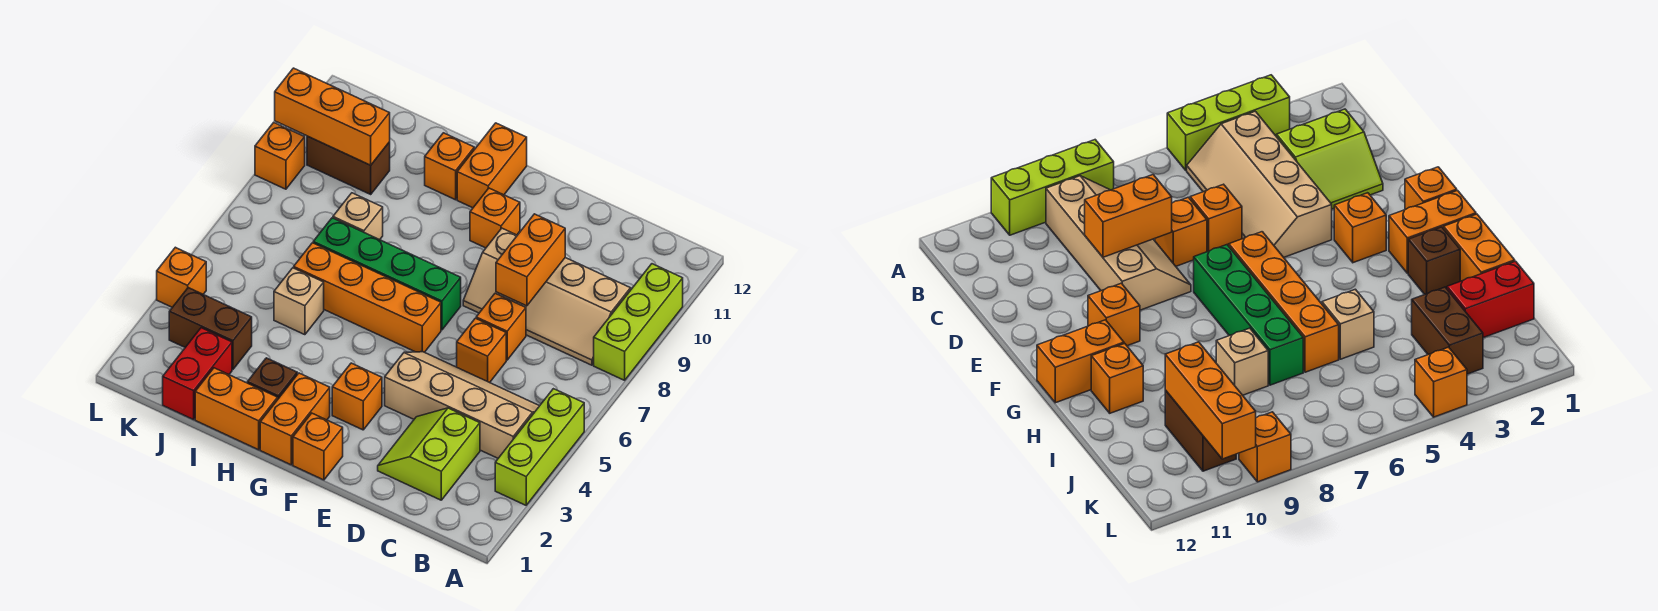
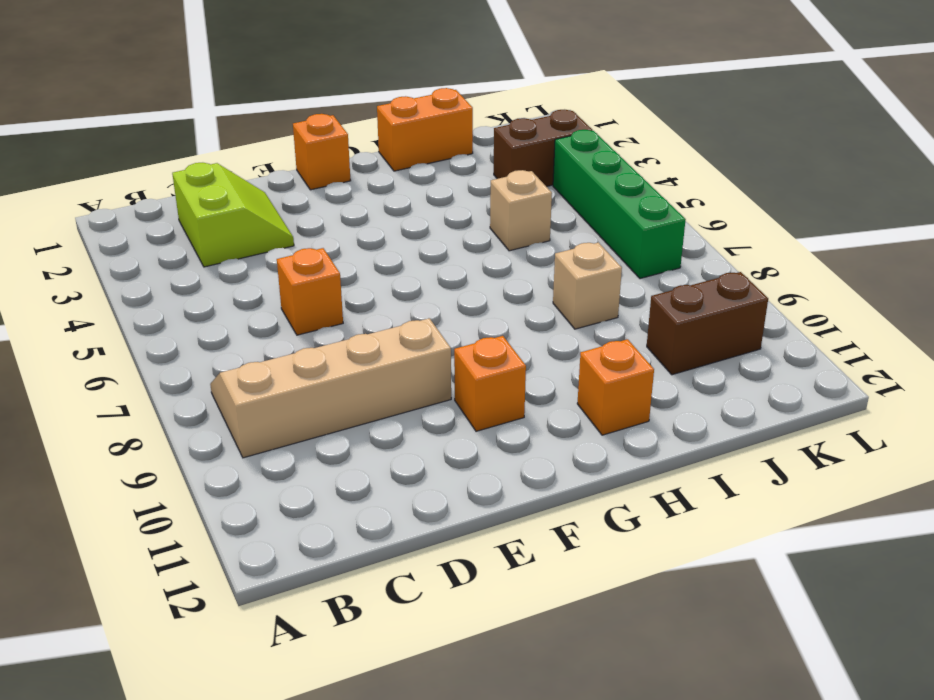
green 1x4 brick [553,130,686,279] -> green 1x4 brick turned to [313,218,461,330]
none -> lime 1x3 brick [495,389,584,505]
none -> lime 1x3 brick [594,264,683,380]
none -> tan 2x4 slope [385,352,539,458]

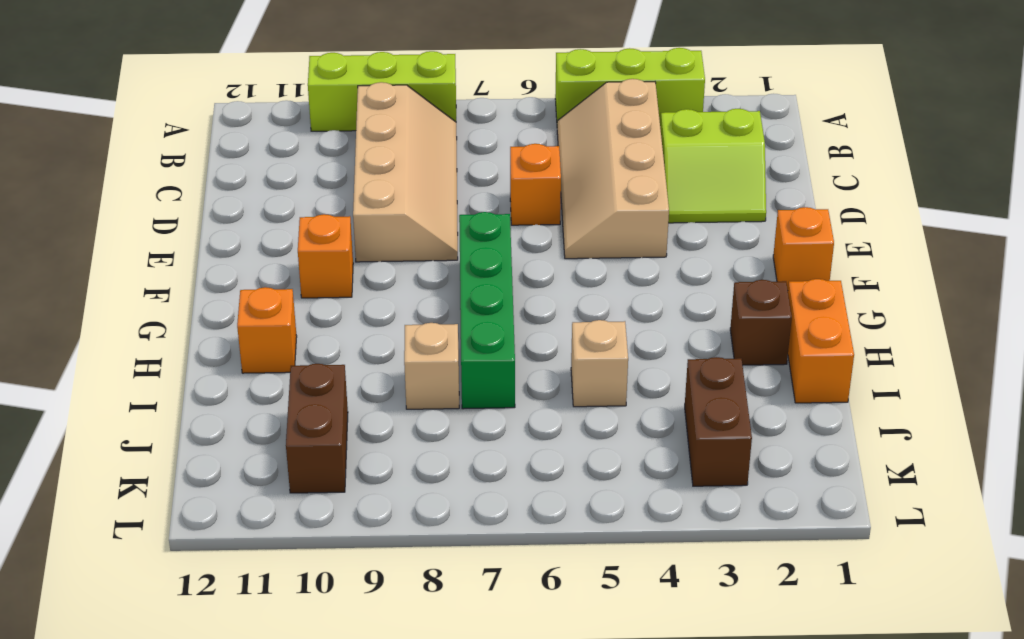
none -> orange 1x1 brick [476,293,526,360]
none -> orange 1x1 brick [332,363,382,430]
none -> orange 1x4 brick [294,243,441,352]

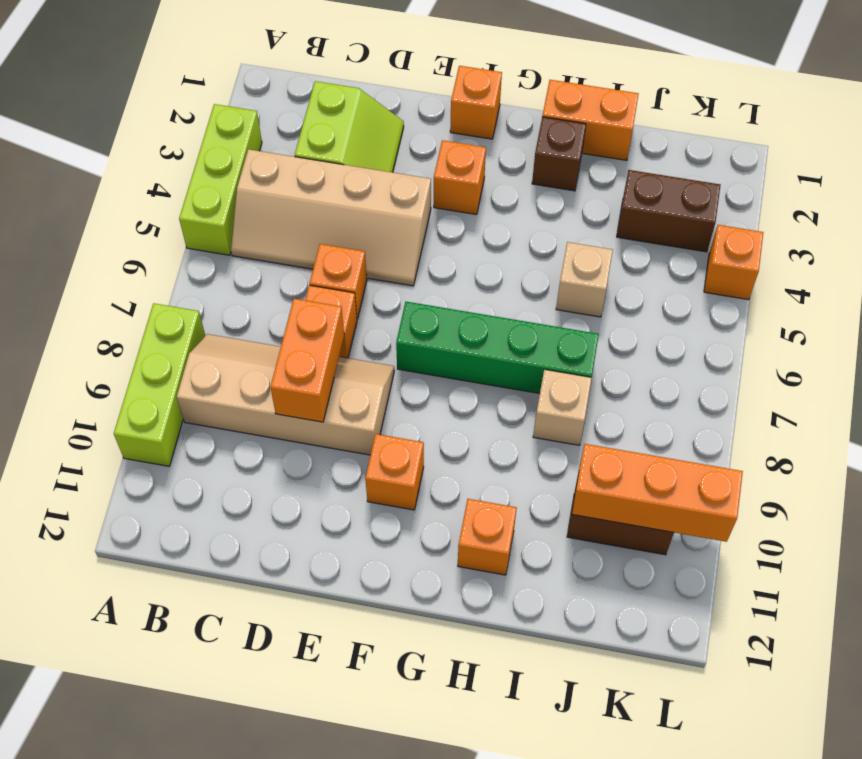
none -> orange 1x4 brick [294,243,441,352]
none -> orange 1x2 brick [260,373,330,465]
none -> orange 1x2 brick [457,123,527,208]

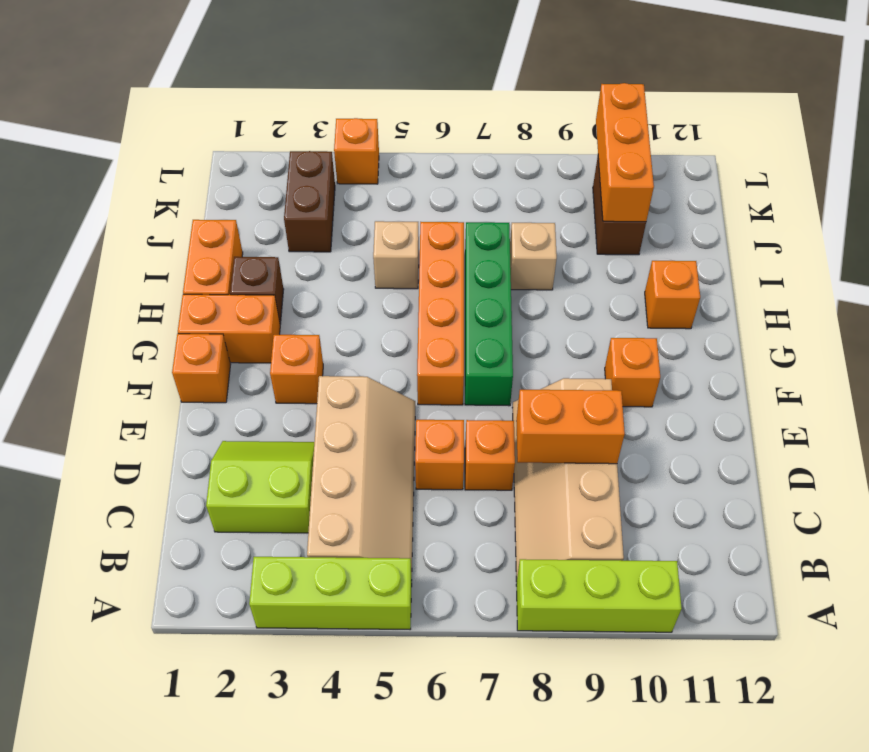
none -> orange 1x2 brick [457,123,527,208]
none -> red 1x2 brick [163,328,232,420]
none -> orange 1x1 brick [255,123,305,189]

